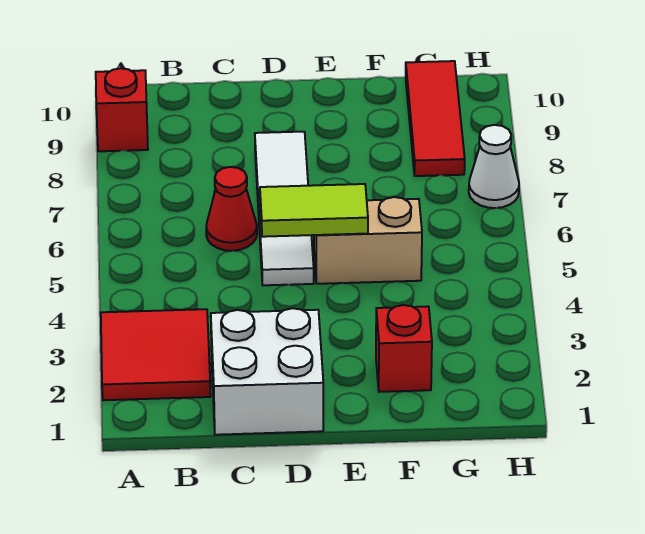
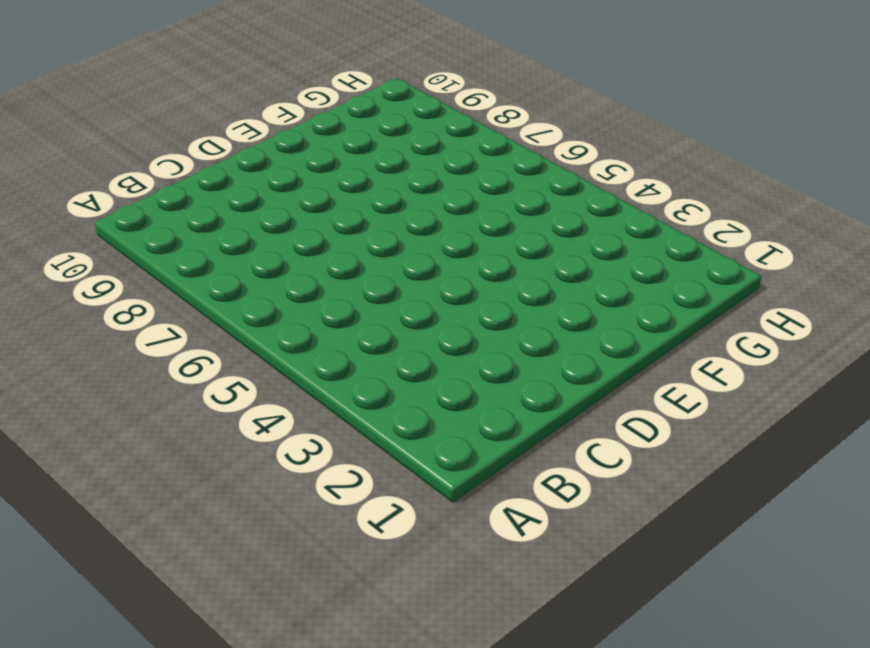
none -> red 2x2 tile [101,309,211,400]
none -> red 1x1 brick [96,68,148,151]

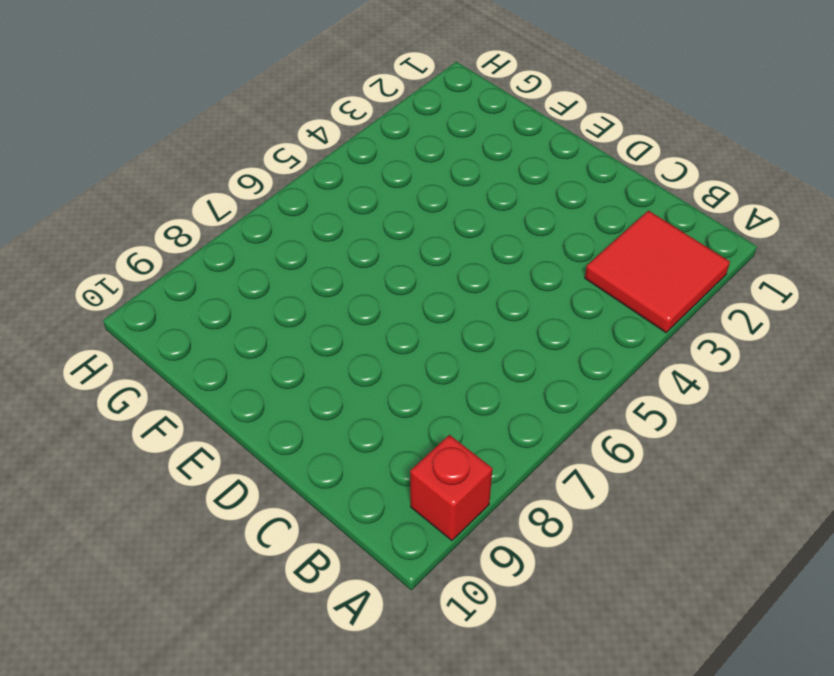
none -> white 2x2 brick [211,308,323,435]
none -> red 1x1 cone [206,167,257,251]

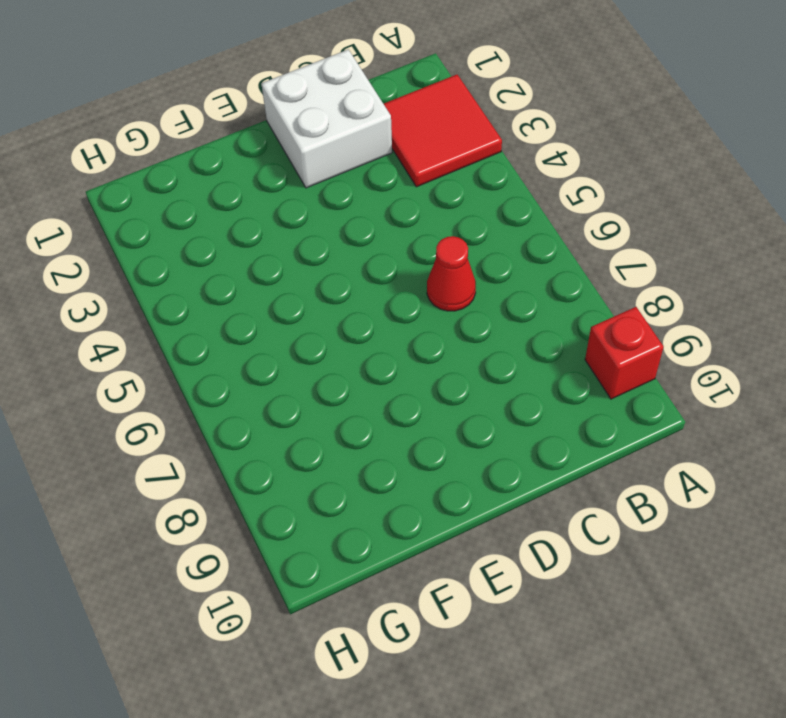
none -> white 1x4 tile [255,132,314,285]
none -> tan 1x2 brick [314,197,422,284]

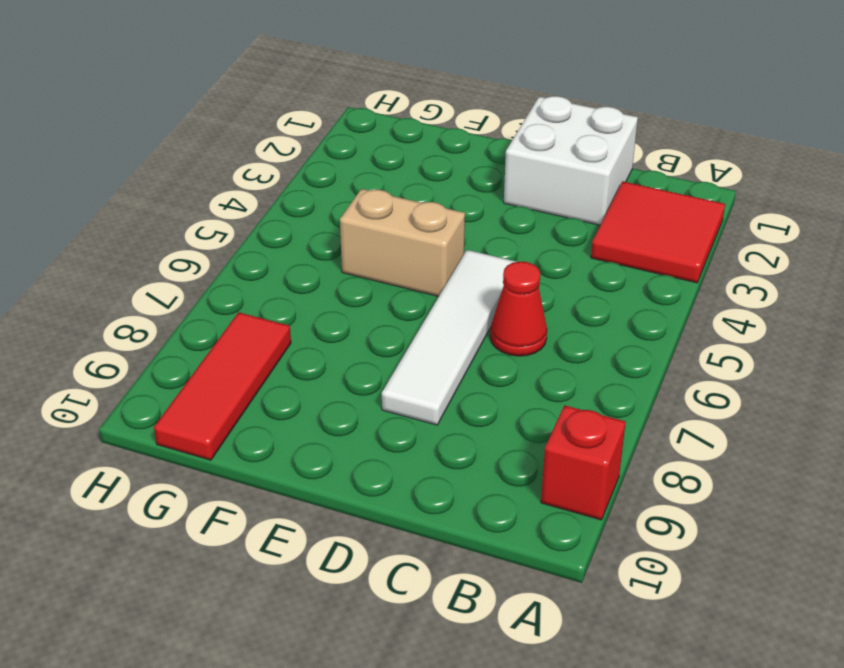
none -> red 1x1 brick [376,305,432,392]
none -> white 1x1 cone [469,125,519,208]

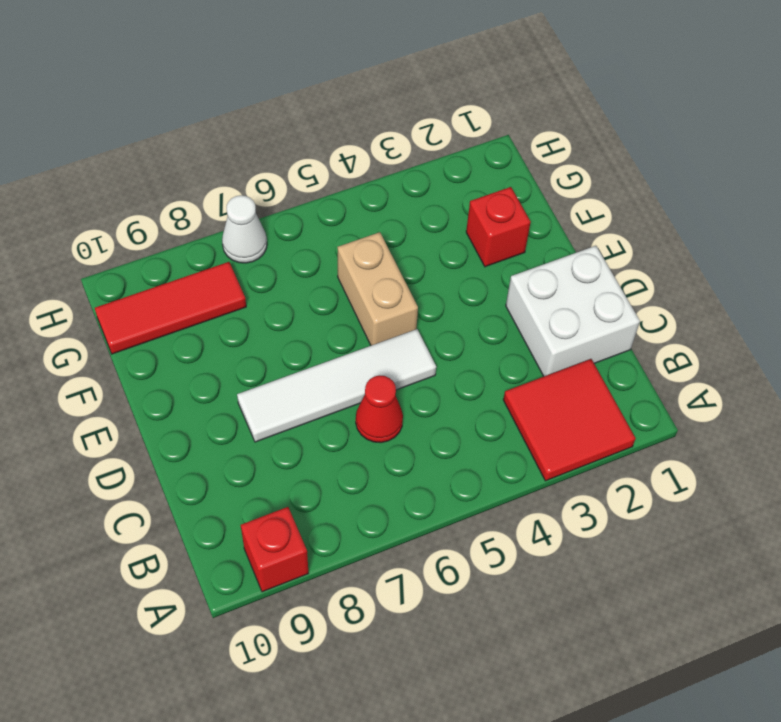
none -> lime 1x2 tile [260,184,368,237]

